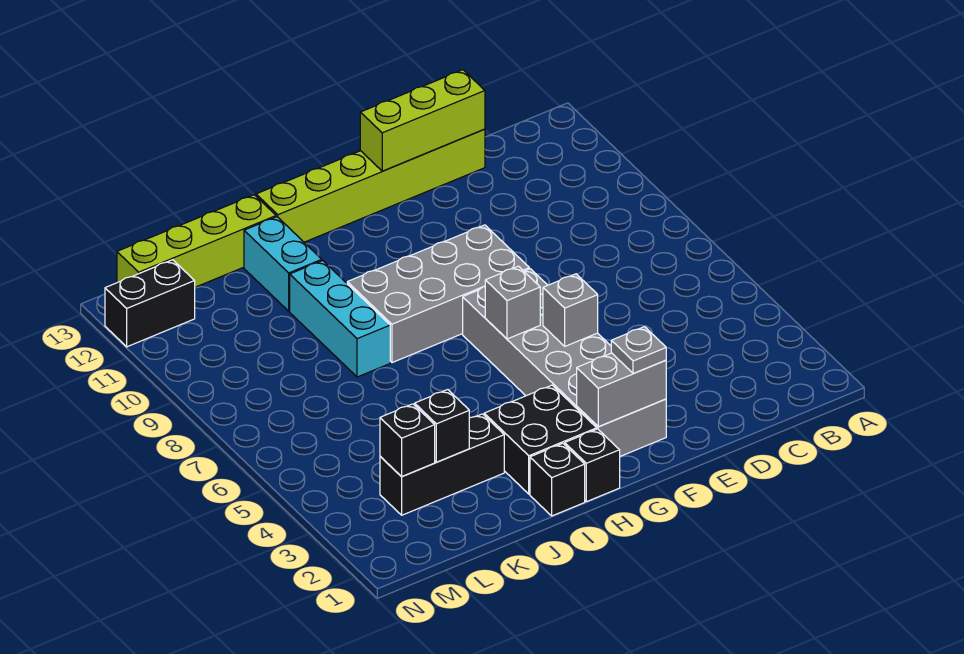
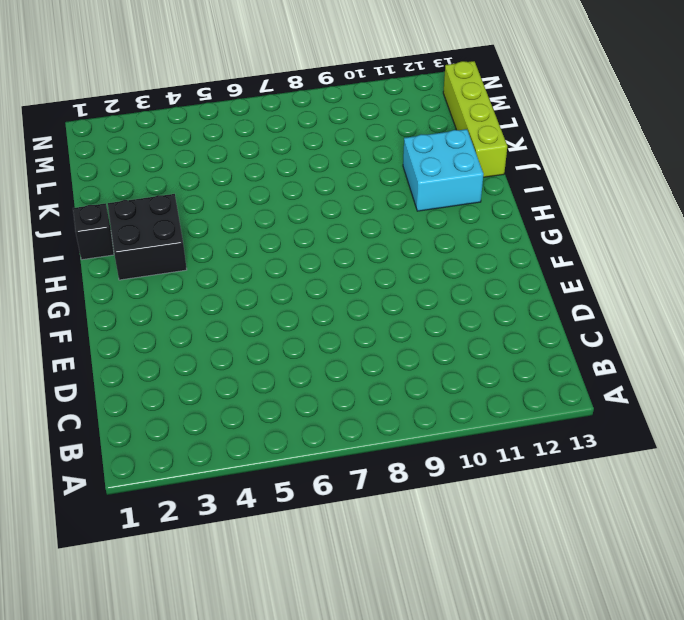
cyan 2x2 brick [403,129,483,211] -> cyan 1x2 brick [244,217,322,311]
none -> lime 1x6 brick [256,129,485,242]
none -> grey 2x6 brick [463,269,666,456]
none -> grey 2x4 brick [347,225,529,363]

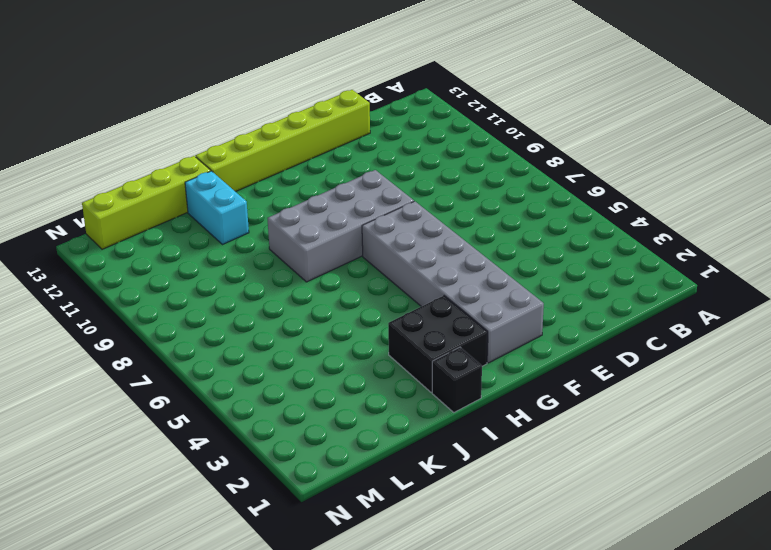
none -> black 1x1 brick [565,429,620,502]
none -> black 1x3 brick [380,414,504,515]
none -> cyan 1x3 brick [290,261,390,377]

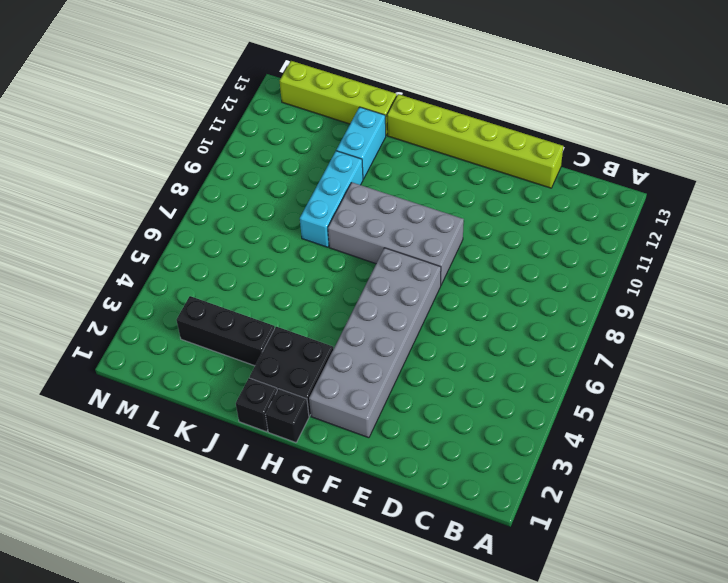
none -> black 1x2 brick [105,260,195,347]
none -> lime 1x3 brick [360,70,485,171]
none -> grey 1x2 brick [577,353,666,427]

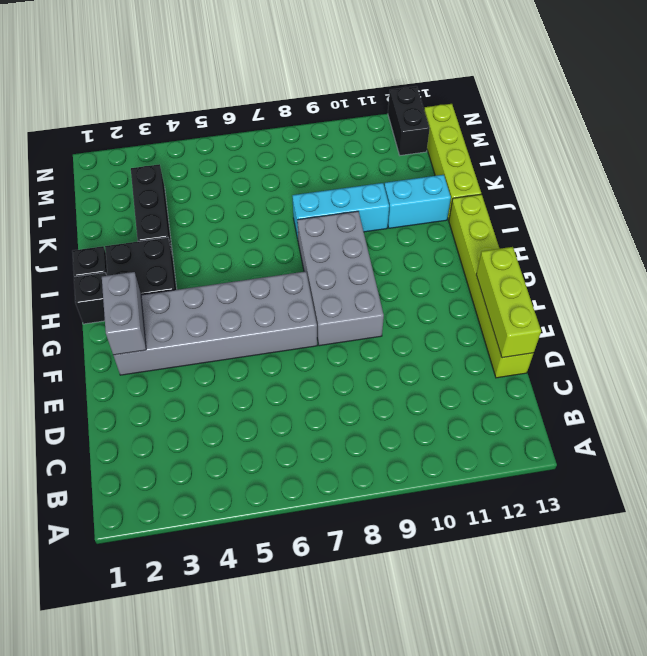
none -> grey 1x1 brick [543,274,598,346]
none -> grey 1x1 brick [485,266,540,339]
none -> black 1x1 brick [415,390,469,462]

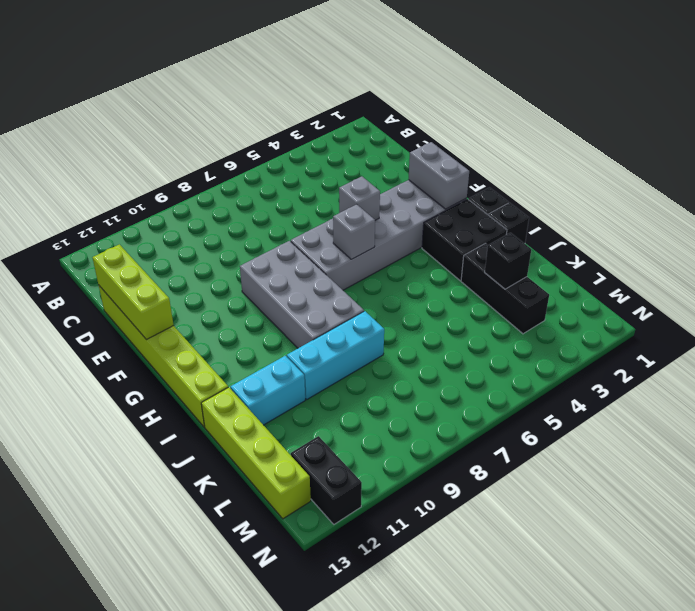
none -> black 1x1 brick [380,404,435,477]
none -> grey 1x1 plate [611,327,666,373]

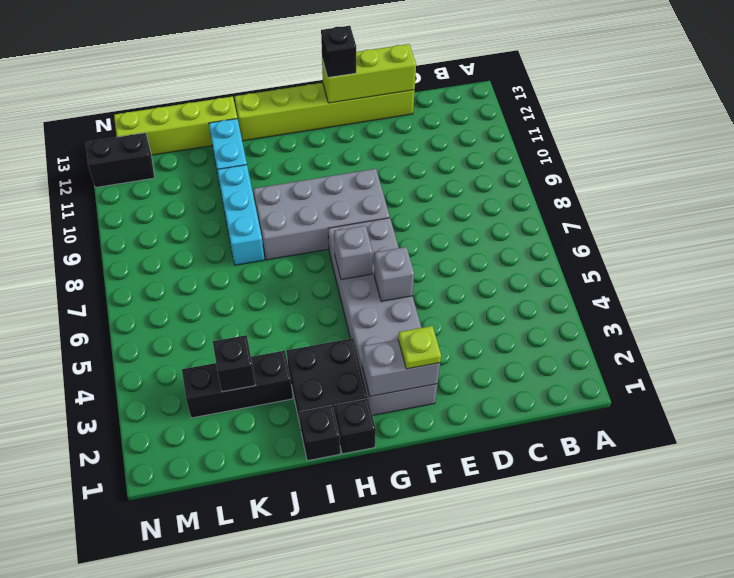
lime 1x1 plate [398,326,441,369] -> grey 1x1 plate [611,327,666,373]
black 1x1 brick [321,26,356,77] -> black 1x1 brick moved to [380,404,435,477]

